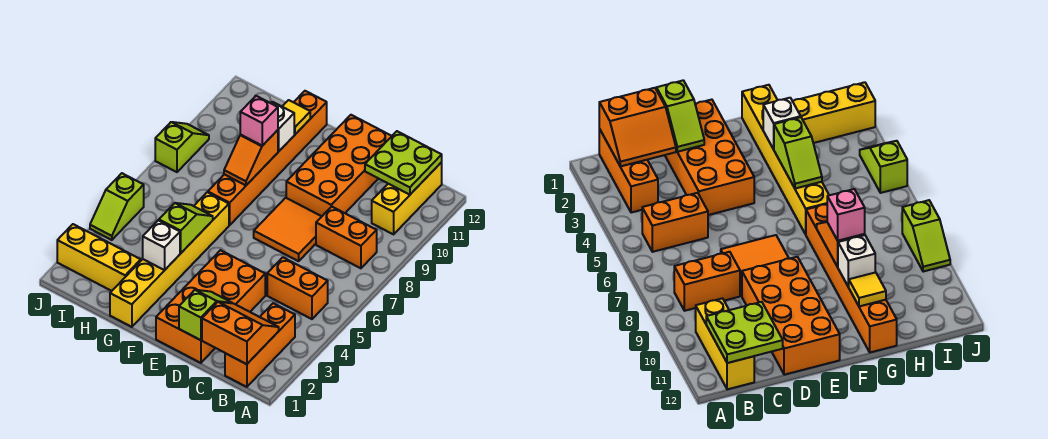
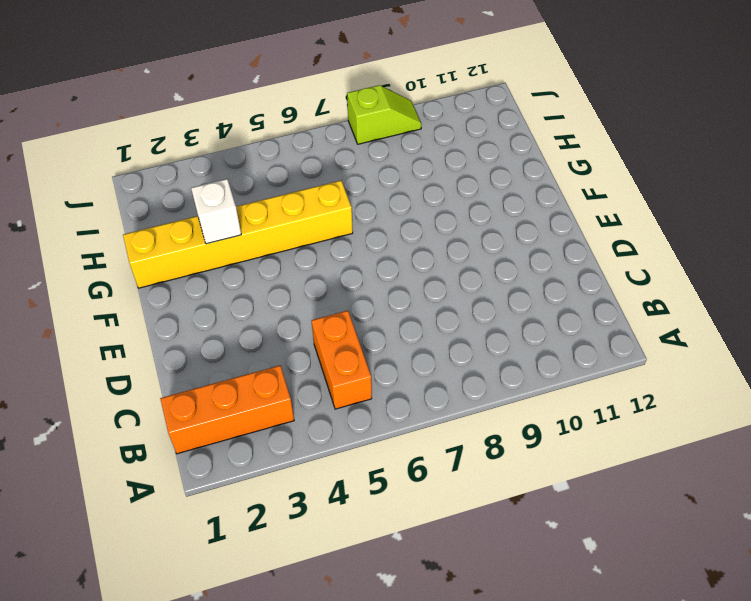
none -> orange 1x2 brick [316,207,377,268]
none -> yellow 1x3 brick [372,162,442,234]
none -> orange 2x4 brick [156,250,265,363]

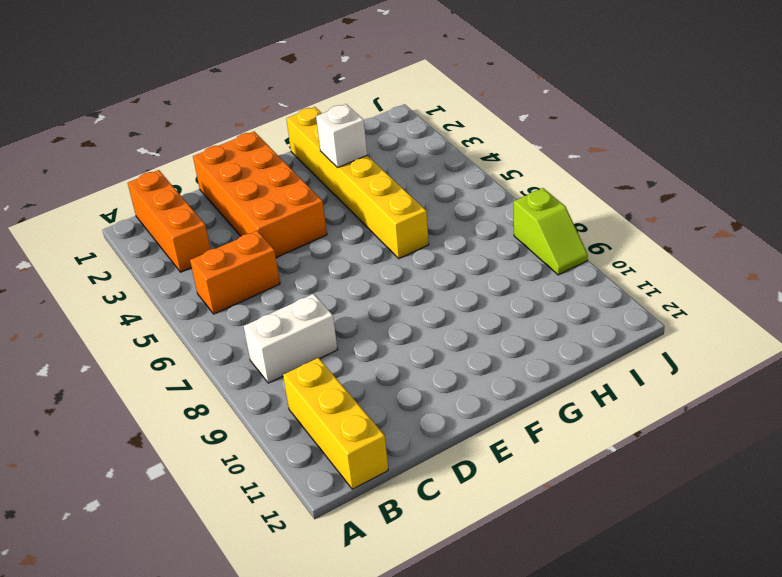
white 1x2 brick [244,294,338,383] -> orange 1x2 brick [316,207,377,268]
none -> orange 2x2 tile [254,198,322,261]
none -> orange 2x4 brick [286,115,392,216]
none -> orange 1x6 brick [208,91,327,225]

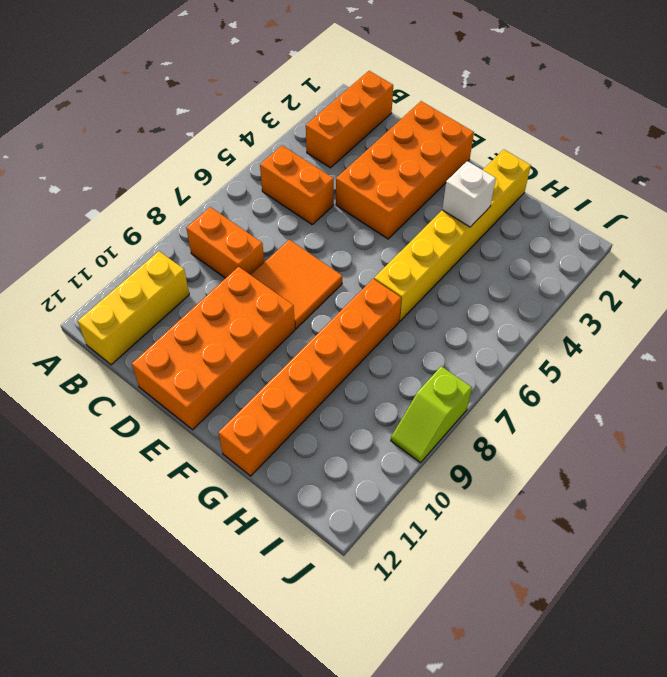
none -> yellow 1x3 brick [57,224,141,291]
none -> lime 1x2 slope [90,173,144,240]
none -> orange 2x2 slope [202,302,279,364]

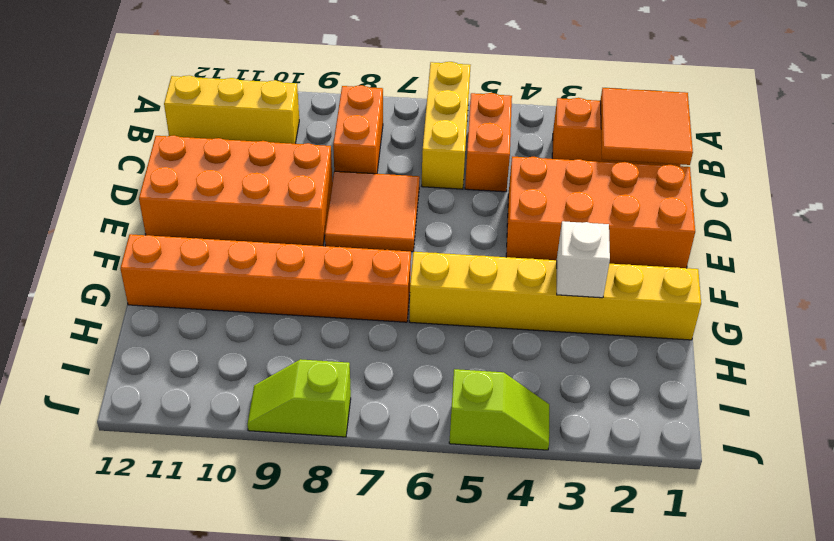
yellow 1x3 brick [422,62,471,189] -> yellow 1x3 brick moved to [57,224,141,291]
orange 2x2 tile [600,88,693,165] -> orange 2x2 slope [202,302,279,364]
none -> lime 2x2 plate [365,131,442,195]
none -> lime 1x2 slope [179,290,232,340]
none -> lime 1x2 slope [159,203,213,253]

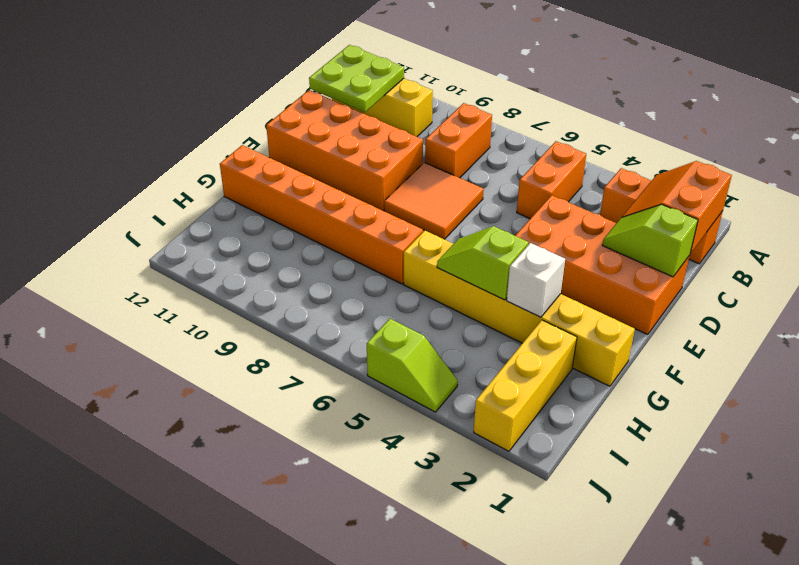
none -> lime 1x2 slope [155,122,209,172]
none -> orange 1x2 slope [224,130,278,185]
none -> white 1x1 brick [271,102,294,152]

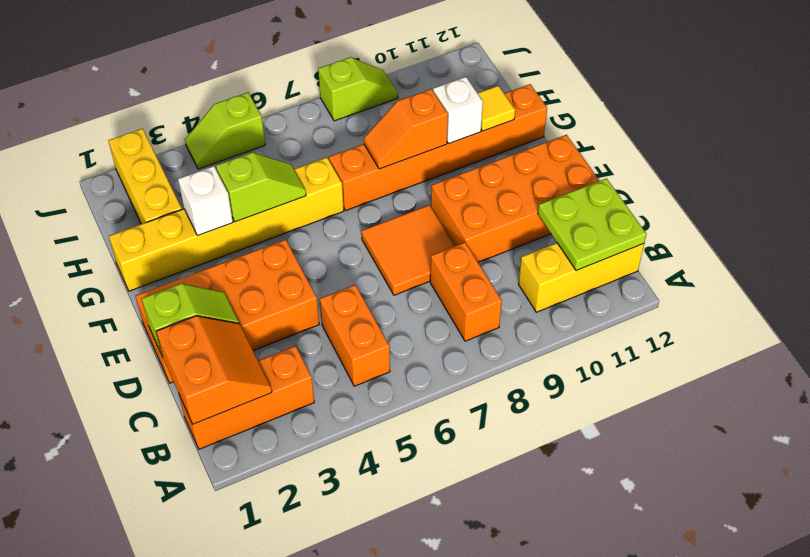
none -> pink 1x1 brick [240,96,278,146]

